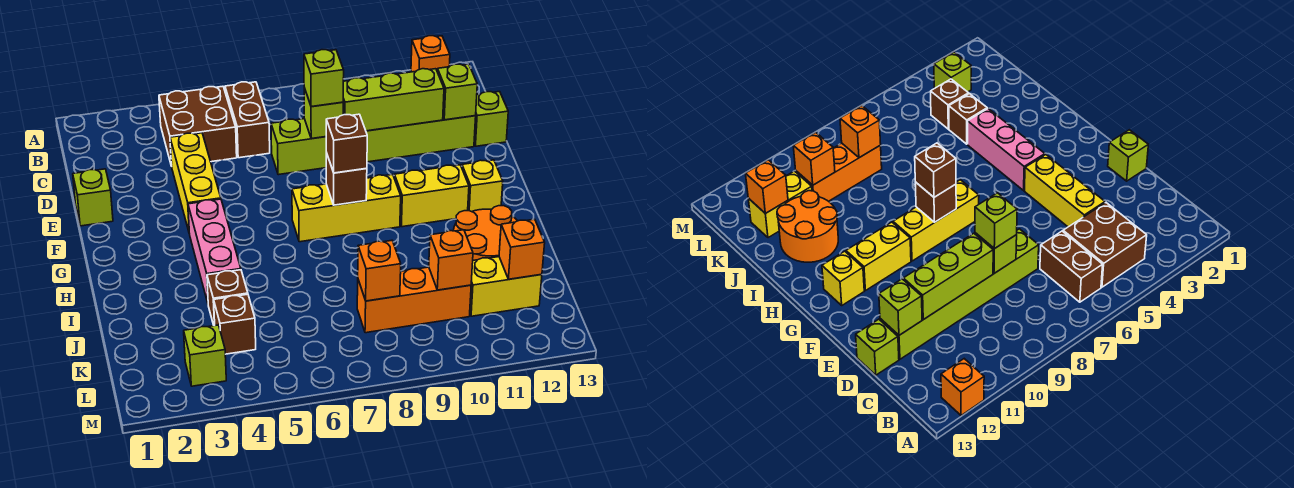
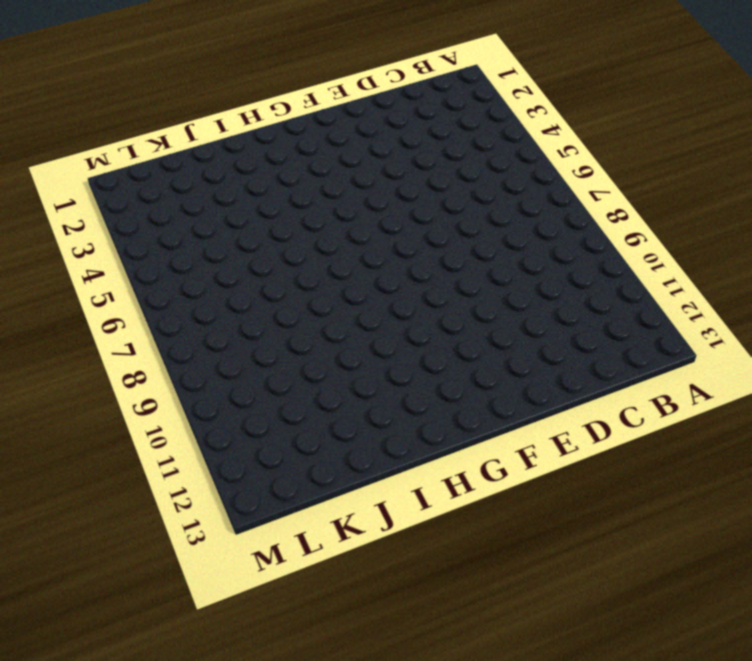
none -> orange 1x1 brick [411,36,450,72]
none -> brown 2x2 brick [159,86,237,166]
none -> brown 1x2 brick [225,82,270,158]

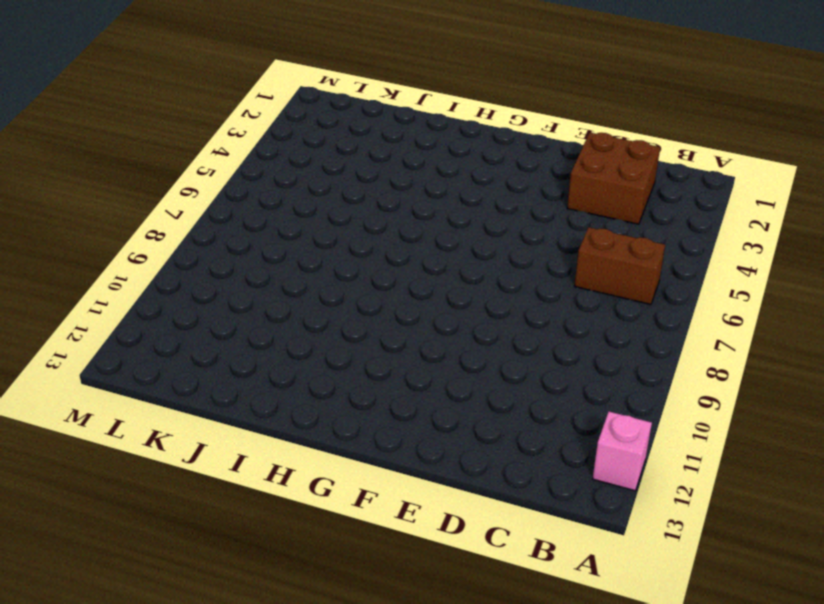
pink 1x1 brick [593,412,652,491] -> orange 1x1 brick [411,36,450,72]
brown 2x2 brick [567,133,660,224] -> brown 2x2 brick moved to [159,86,237,166]
none -> yellow 1x3 brick [170,133,221,231]
none -> lime 1x6 brick [271,116,476,175]
none -> lime 1x1 brick [474,92,508,146]

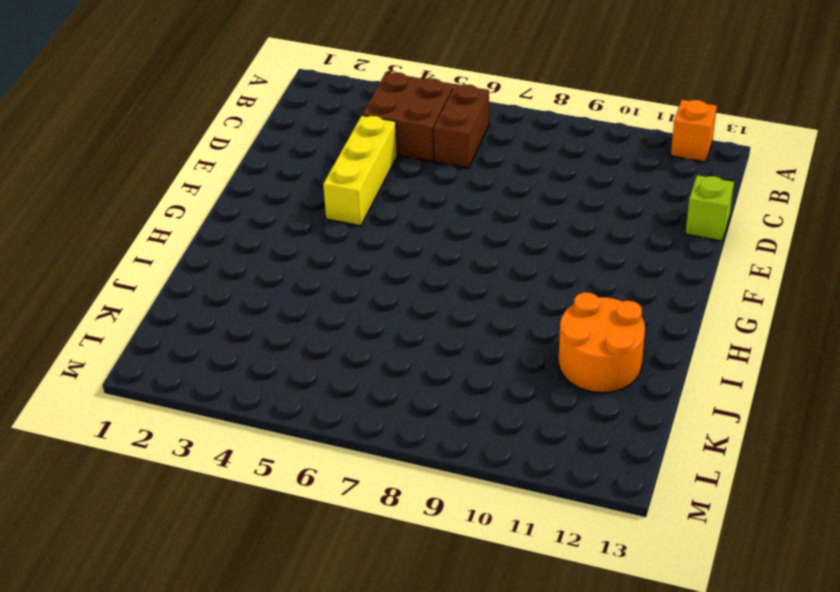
none -> lime 1x6 brick [271,116,476,175]
none -> lime 1x1 brick [73,169,113,226]
none -> pink 1x3 brick [188,199,241,303]

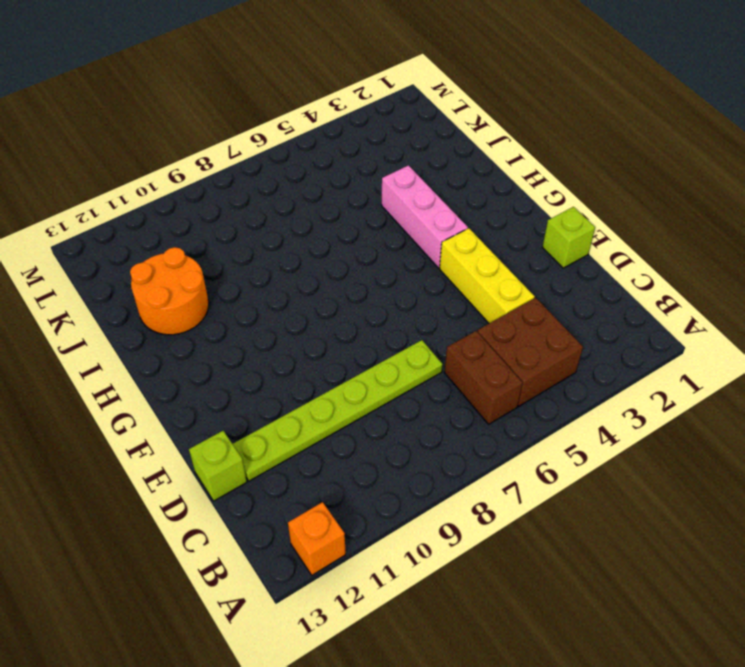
lime 1x6 plate [233,340,443,481] -> lime 1x6 brick [271,116,476,175]
none -> yellow 1x3 brick [292,174,401,242]
none -> yellow 1x2 brick [394,165,469,227]
none -> yellow 1x1 brick [462,160,503,212]

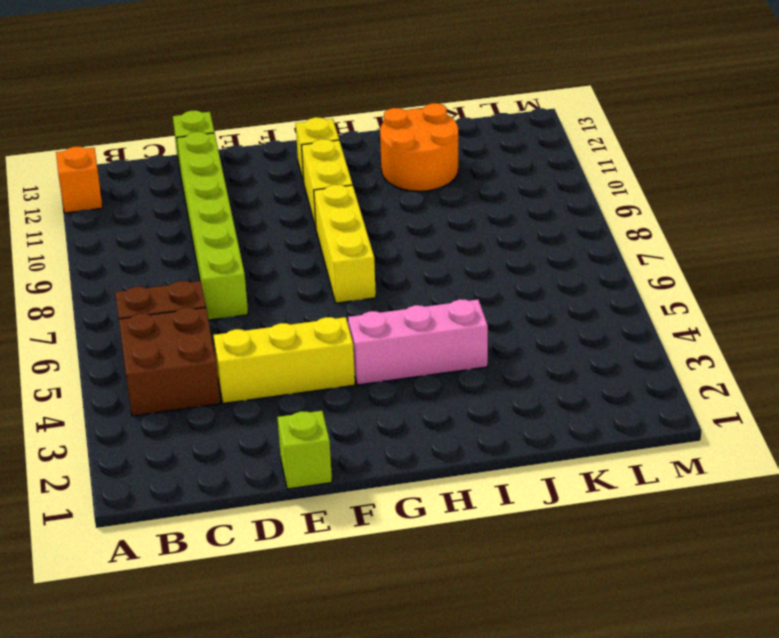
none -> brown 1x1 brick [207,270,248,325]
none -> brown 1x1 brick [214,294,256,354]
none -> orange 1x3 brick [357,267,471,333]

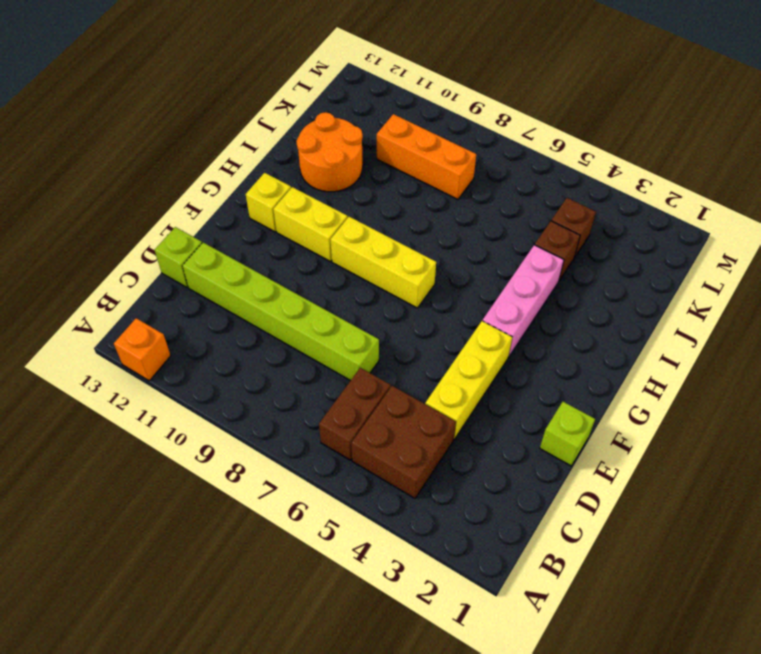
none -> yellow 1x2 brick [470,257,542,316]
none -> lime 1x1 brick [184,325,226,386]
none -> lime 1x1 brick [304,88,343,139]

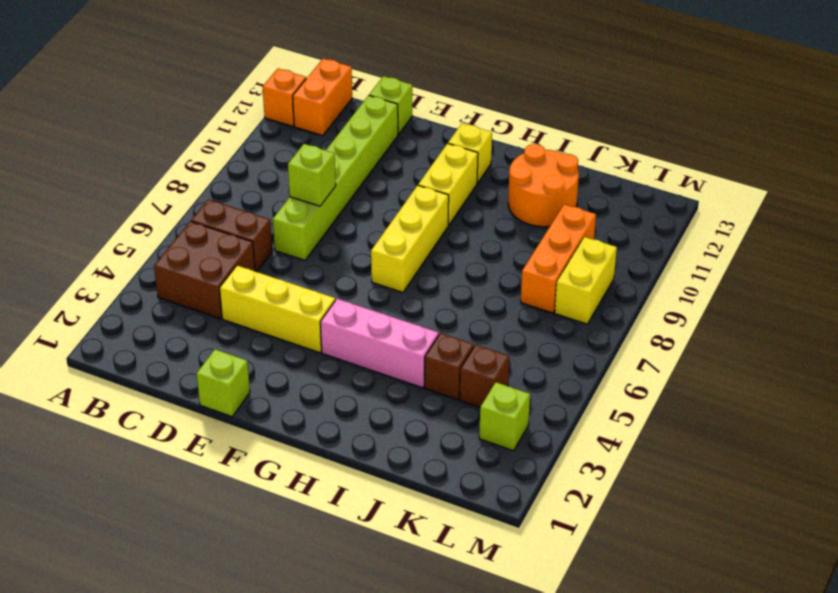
orange 1x2 brick [293,59,352,136] -> none
yellow 1x2 brick [555,237,617,324] -> yellow 1x2 brick moved to [470,257,542,316]
none -> lime 1x3 brick [343,69,444,131]
none -> lime 1x1 brick [437,64,477,120]
none -> brown 1x1 brick [326,153,367,205]

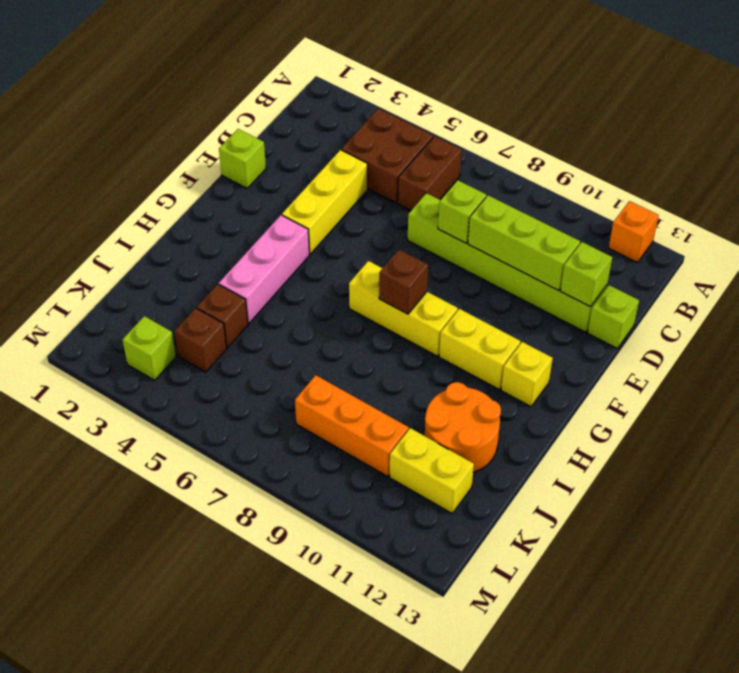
none -> orange 1x1 brick [358,240,401,301]
none -> orange 1x1 brick [429,230,473,290]
none -> orange 1x1 brick [499,219,545,279]

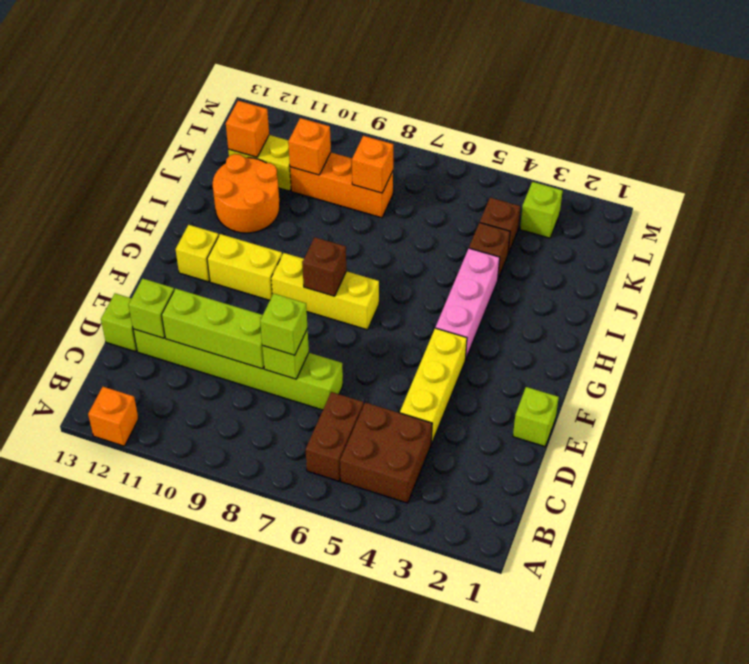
none -> brown 1x1 brick [326,114,367,173]

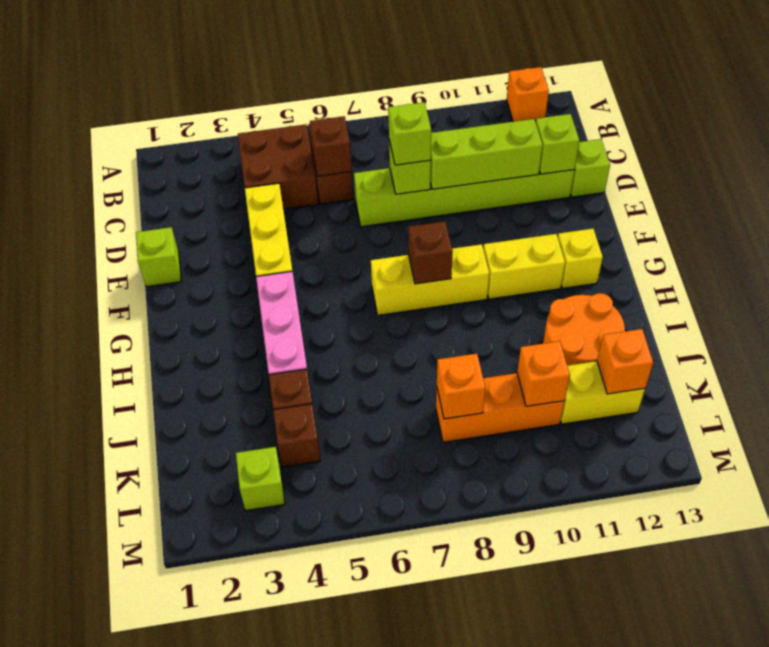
brown 1x1 brick [310,116,352,176] -> brown 1x1 brick moved to [326,114,367,173]

